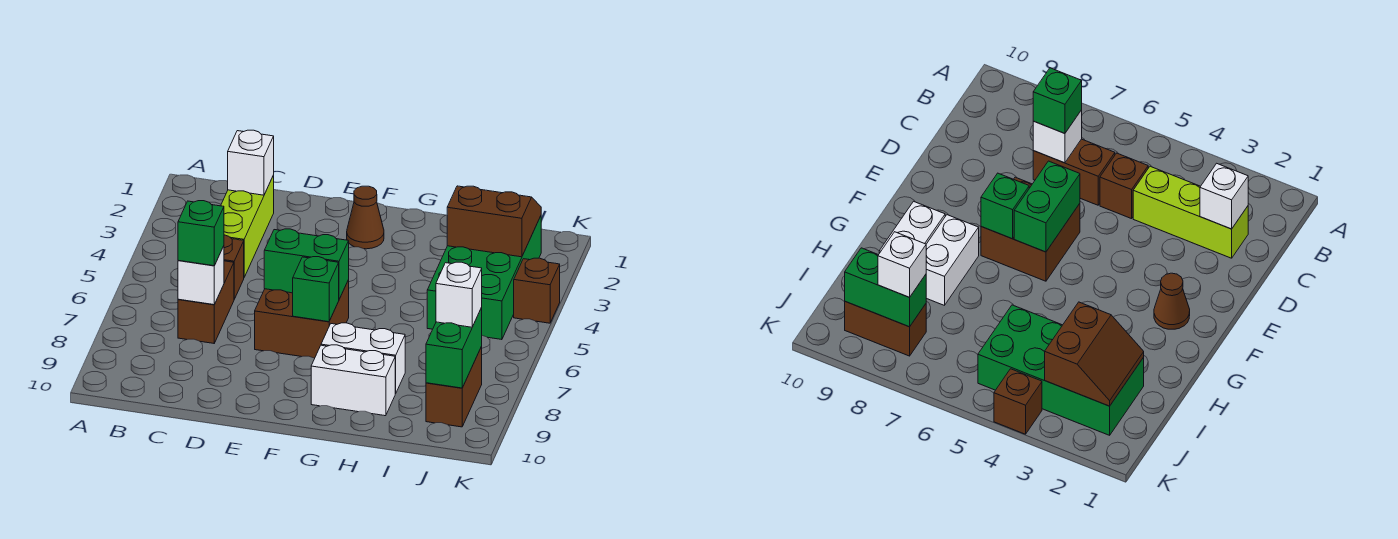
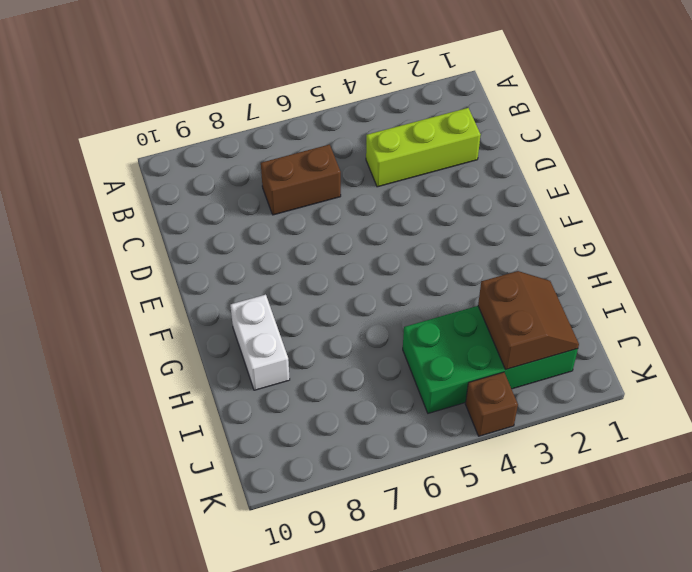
none -> brown 1x1 brick [224,235,244,299]
none -> brown 2x2 brick [255,280,349,358]
none -> brown 1x1 cone [347,186,384,249]

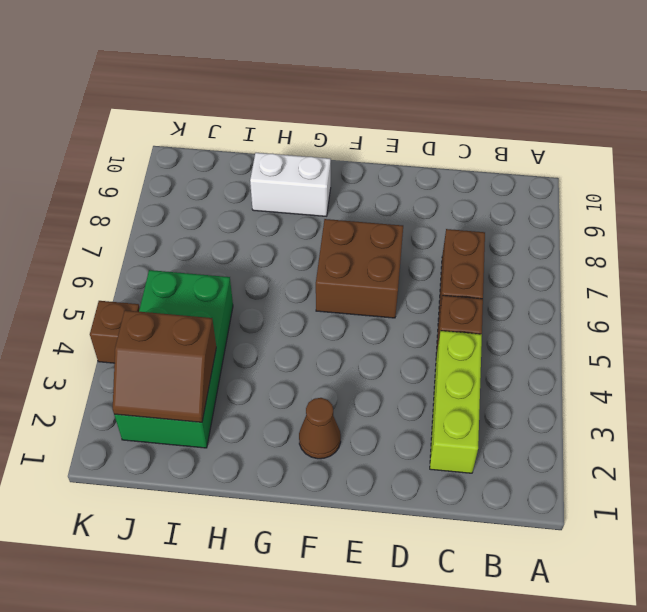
none -> white 1x2 brick [321,323,405,393]
none -> brown 1x2 brick [426,347,482,427]
none -> white 1x1 brick [228,130,274,195]

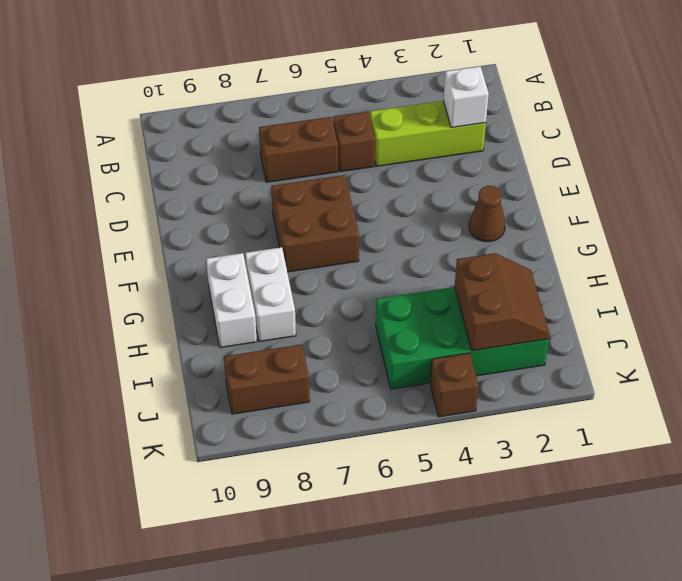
none -> white 1x1 brick [178,246,224,305]
none -> green 1x2 brick [264,229,349,299]
none -> green 1x1 brick [293,257,339,322]

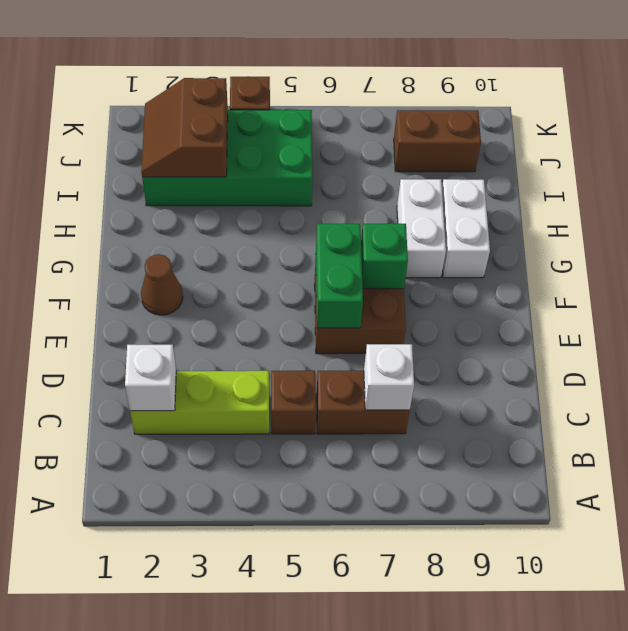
none -> green 1x2 brick [426,308,482,388]
none -> green 1x1 brick [178,201,224,266]
none -> white 1x1 brick [436,262,482,327]

